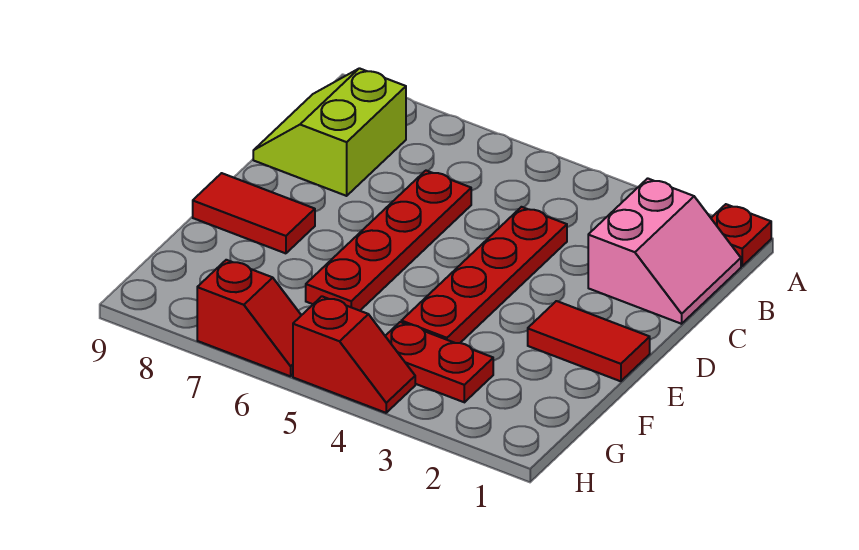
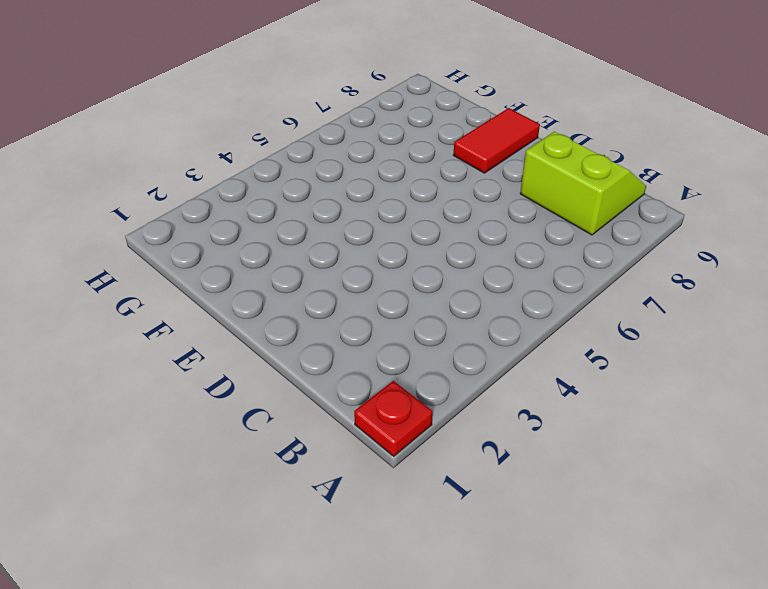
none -> pink 2x2 slope [588,178,741,324]
none -> red 1x4 plate [401,207,567,343]

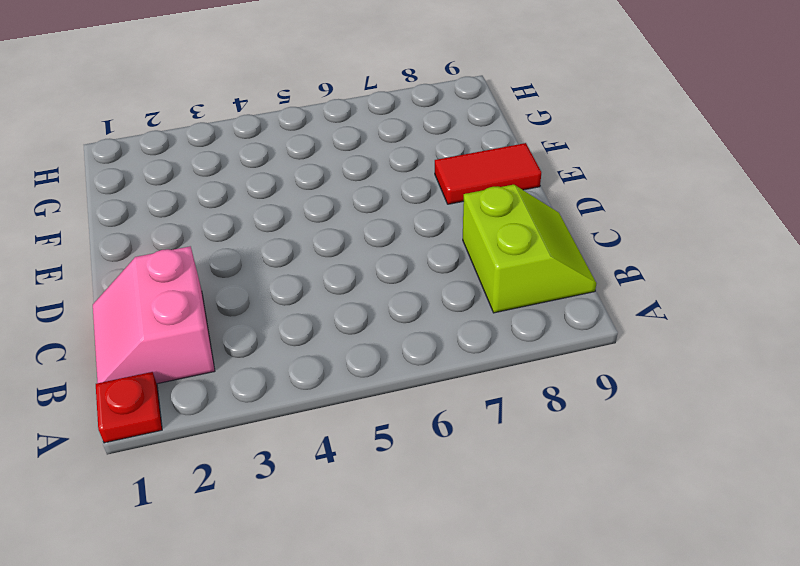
none -> red 1x4 plate [401,207,567,343]
none -> red 1x4 plate [306,171,471,311]

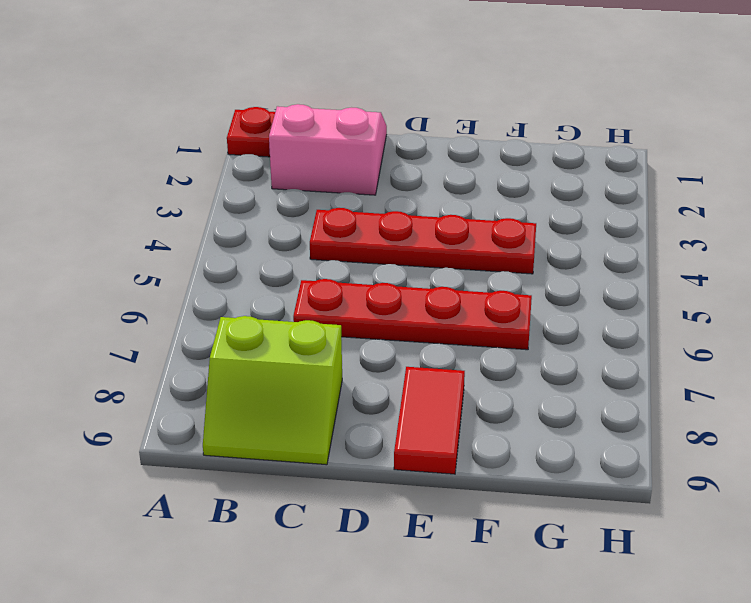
none -> red 1x2 tile [528,301,650,381]
none -> red 1x2 plate [385,322,493,402]

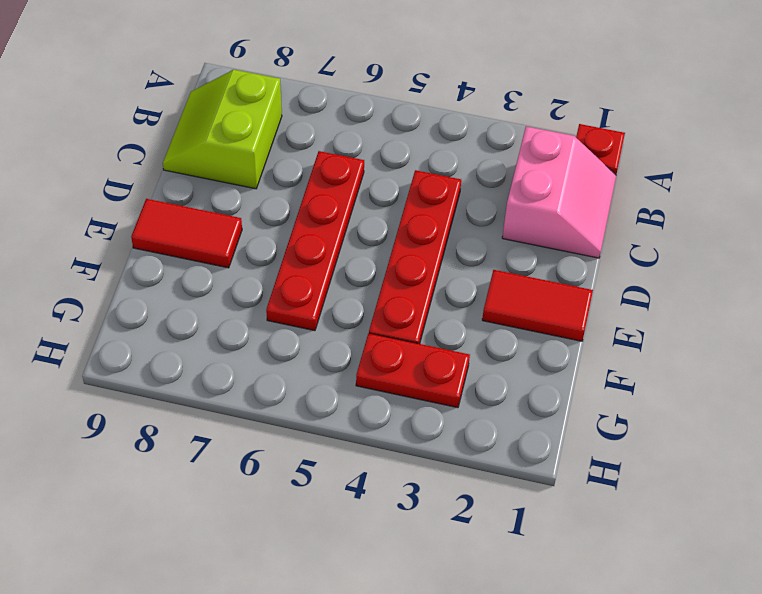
none -> red 1x2 slope [293,296,415,413]
none -> red 1x2 slope [197,260,301,376]

